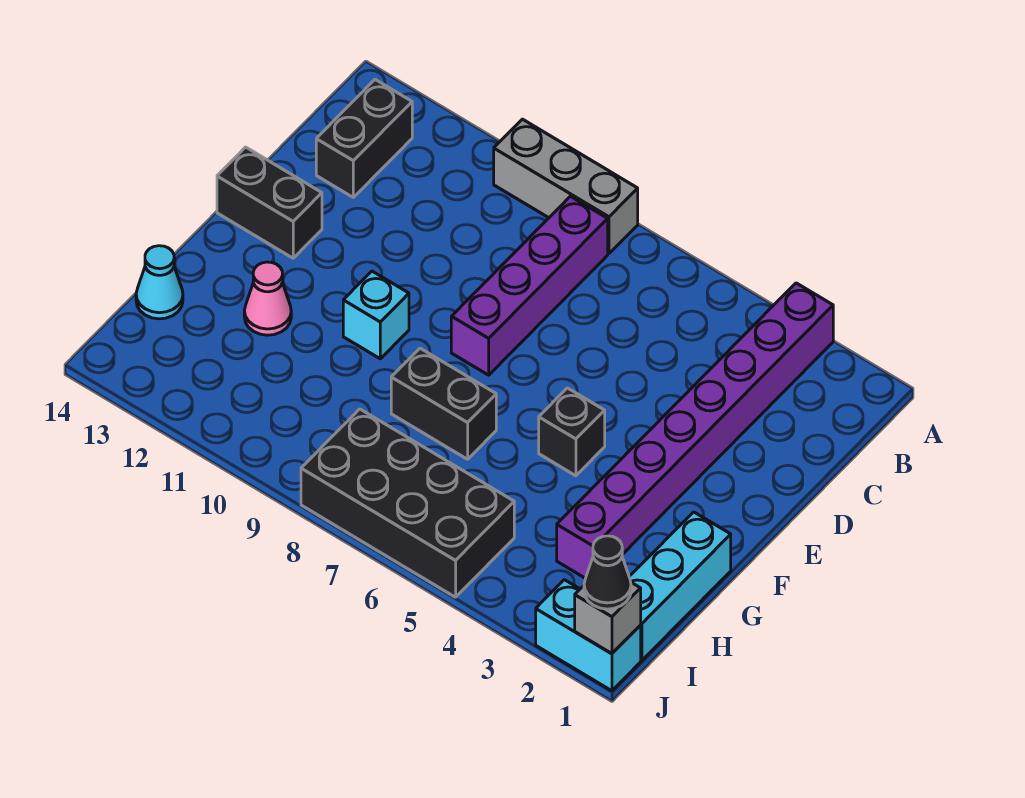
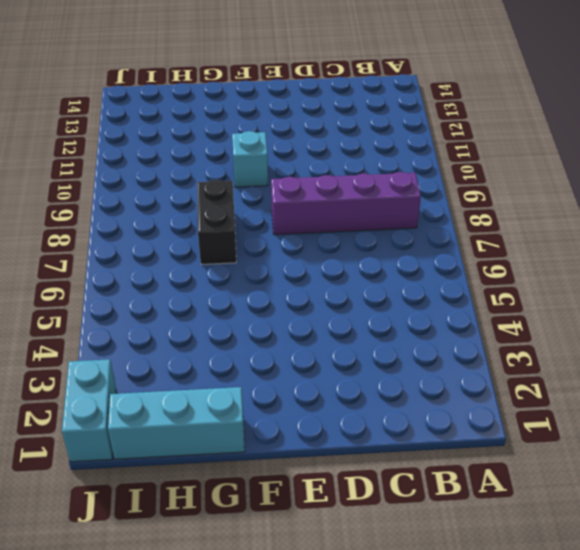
none -> purple 1x8 brick [557,283,833,578]
none -> grey 1x3 brick [494,119,638,254]
none -> black 1x2 brick [316,80,412,197]

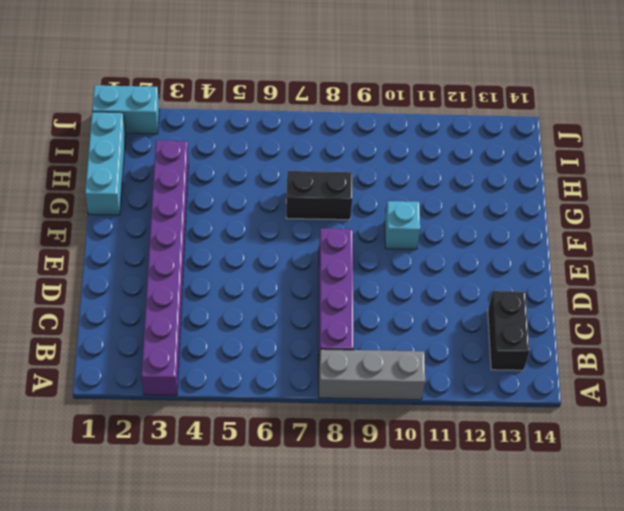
none -> black 1x2 brick [217,147,322,258]
none -> black 1x1 brick [539,388,605,476]
none -> pink 1x1 cone [244,262,291,335]

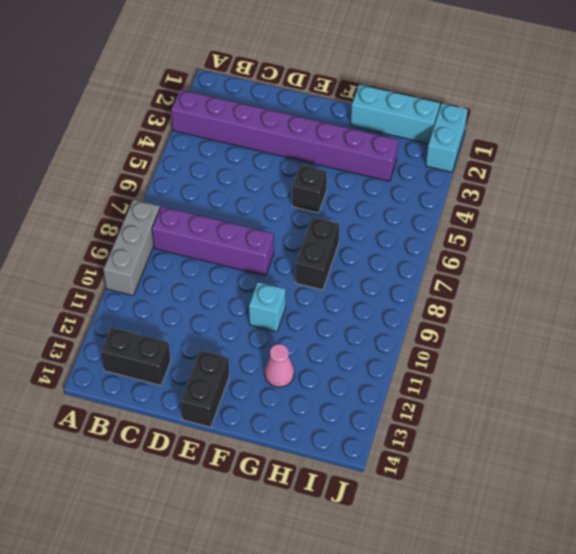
none -> cyan 1x1 cone [136,246,183,319]
none -> black 2x4 brick [301,409,514,597]
none -> grey 1x1 brick [575,583,641,653]

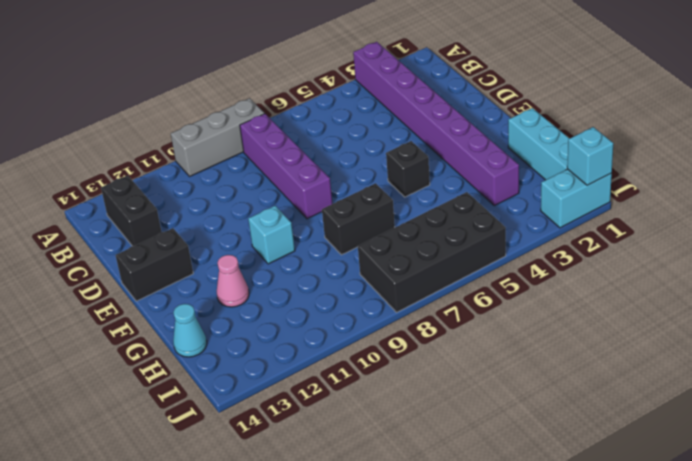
cyan 1x1 brick [567,127,613,185] -> grey 1x1 brick [575,583,641,653]
none -> black 1x1 cone [584,536,631,609]

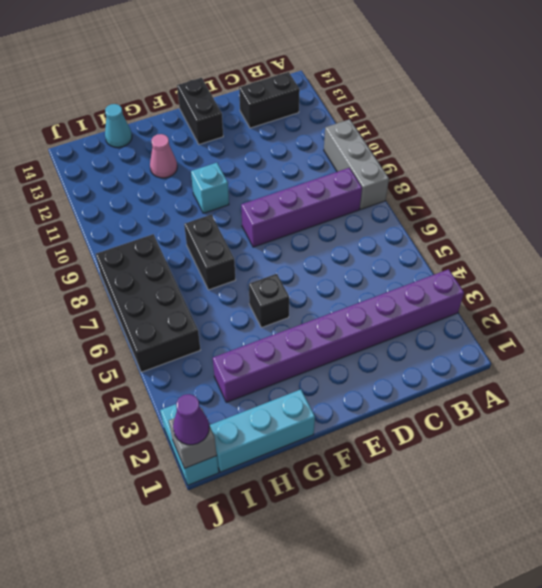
purple 1x1 cone [173,394,209,445] -> black 1x1 cone [584,536,631,609]

